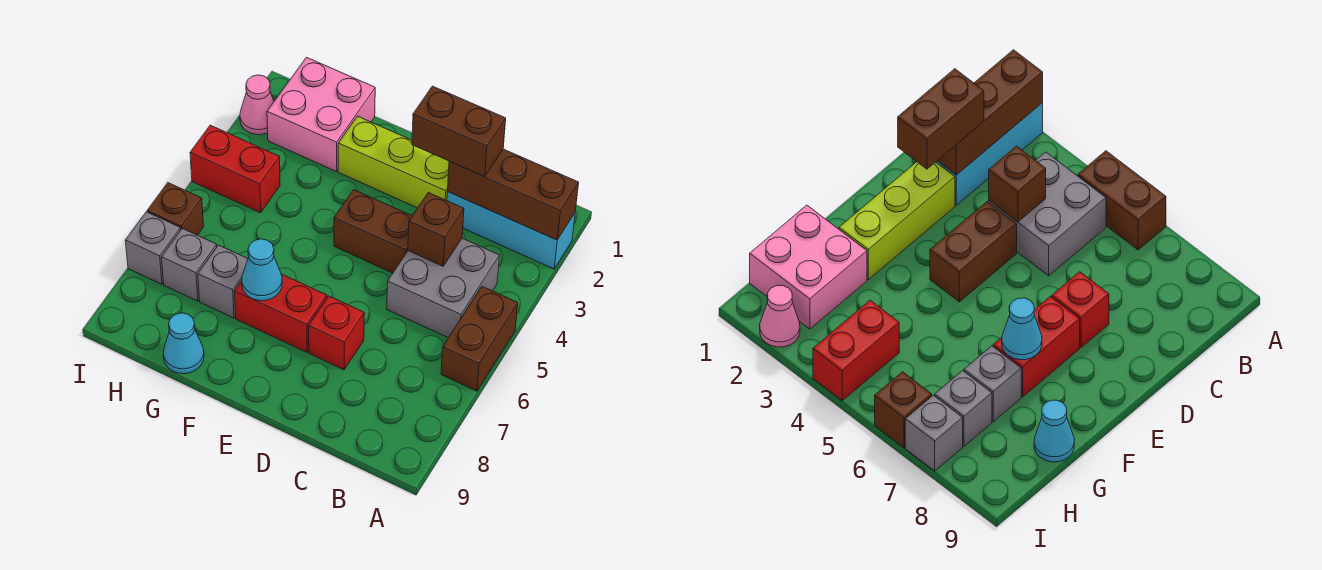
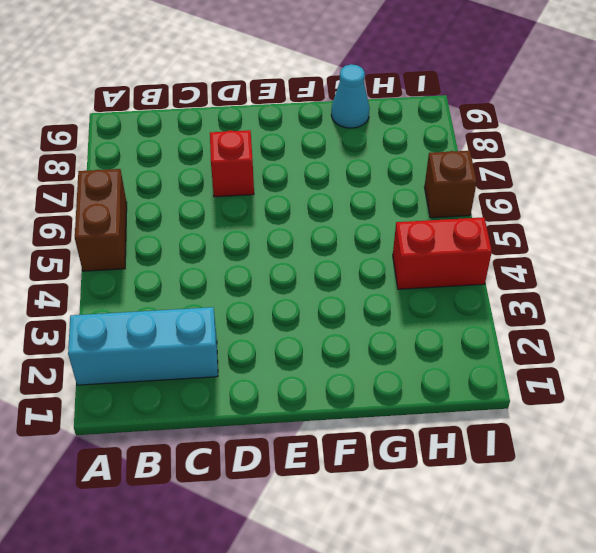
none -> grey 2x2 brick [387,238,500,338]
none -> lime 1x3 brick [338,116,449,208]
none -> brown 1x2 brick [334,190,412,273]

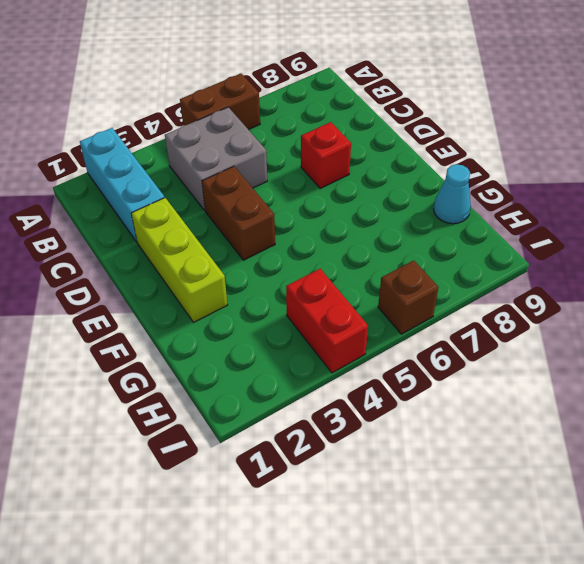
none -> red 1x2 brick [234,274,327,352]
none -> pink 2x2 brick [267,57,375,172]
none -> grey 1x1 brick [198,245,248,318]

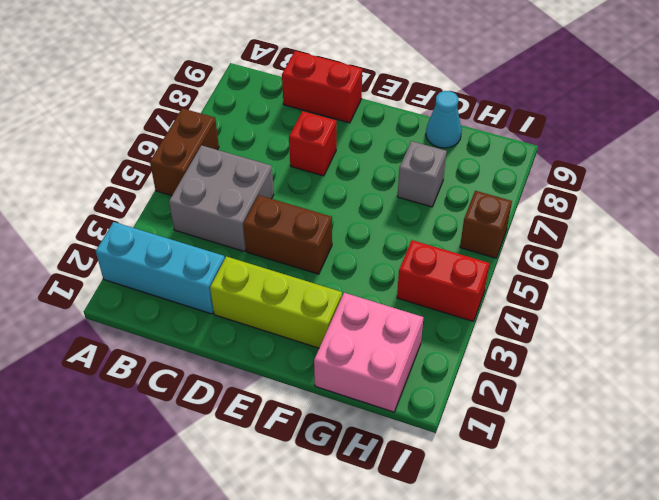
red 1x2 brick [282,51,362,123] -> red 1x2 brick moved to [234,274,327,352]
none -> grey 1x1 brick [161,228,217,301]
none -> pink 1x1 cone [240,75,274,135]
none -> grey 1x1 brick [125,212,181,284]

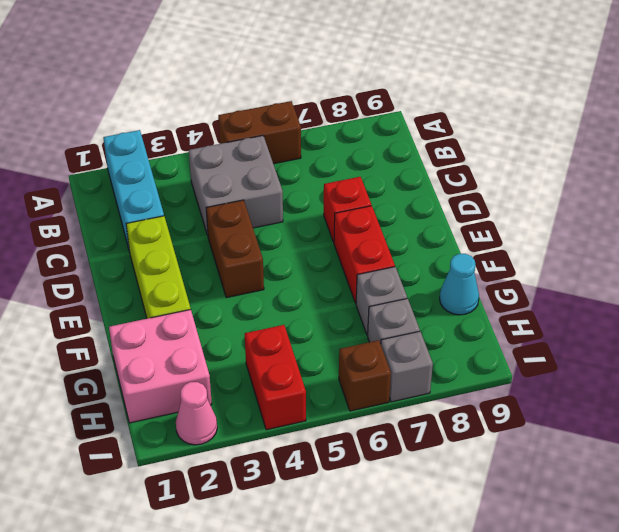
none -> brown 1x3 brick [448,149,579,240]
none -> brown 1x1 brick [408,193,464,266]
none -> cyan 1x1 cone [242,239,282,301]

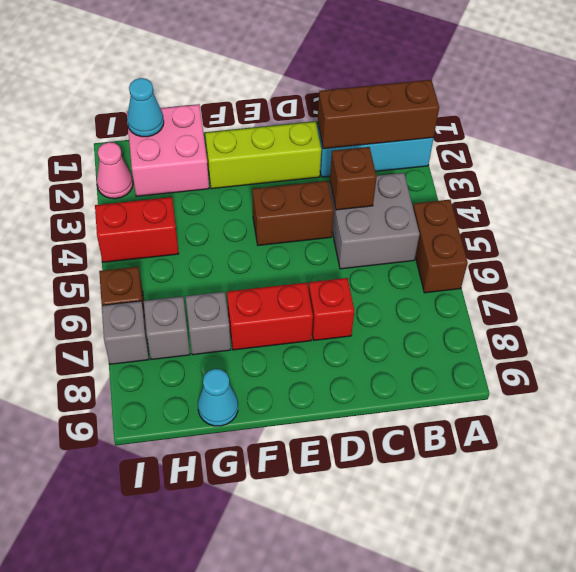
cyan 1x1 cone [127,78,164,137] -> cyan 1x1 cone moved to [242,239,282,301]
none -> brown 1x2 brick [412,86,506,177]

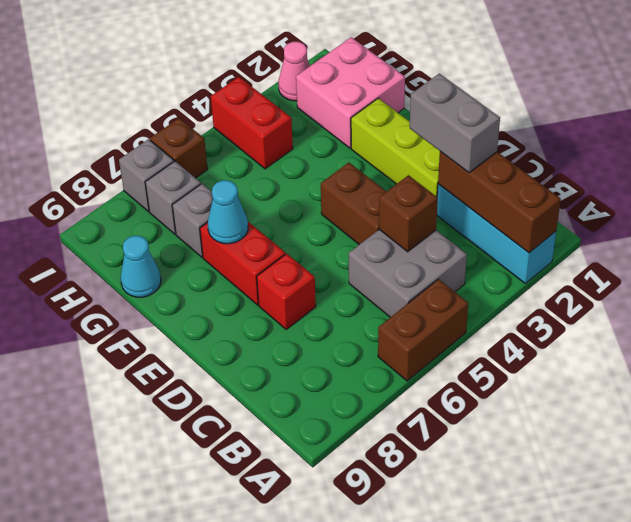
grey 1x2 brick [410,74,500,173] -> brown 1x2 brick [412,86,506,177]

